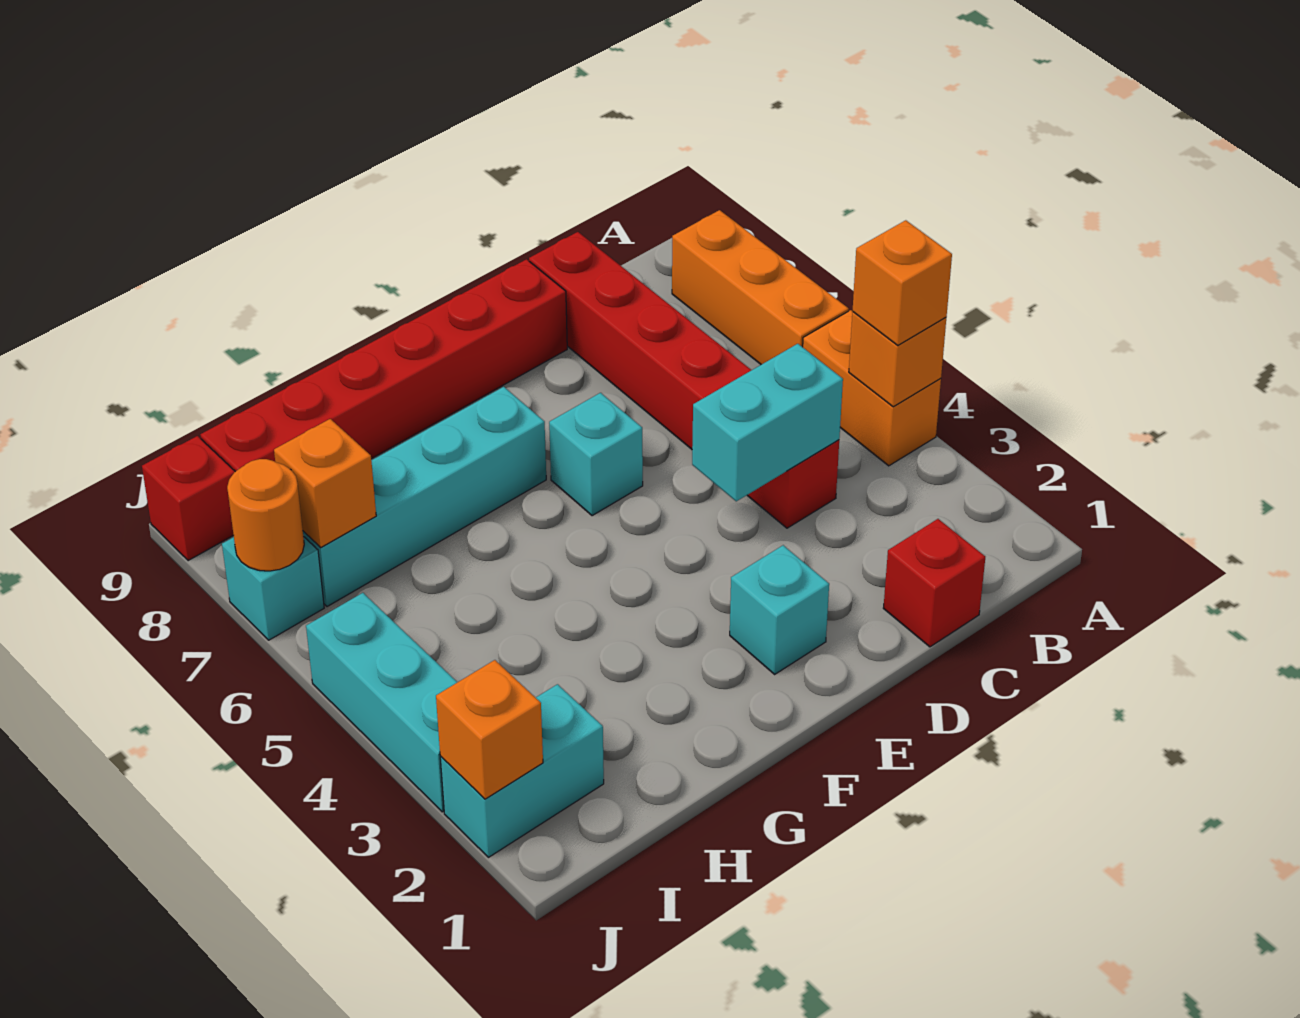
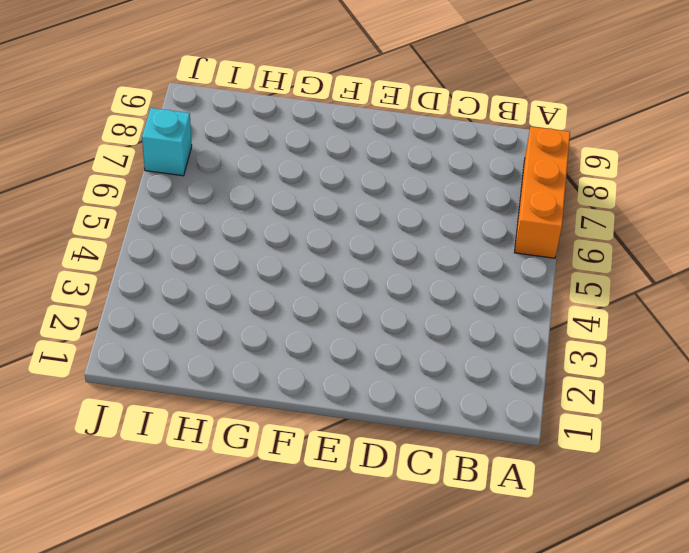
none -> orange 1x2 brick [803,310,941,466]
none -> red 1x1 brick [883,519,985,647]
none -> red 1x6 brick [529,232,839,528]

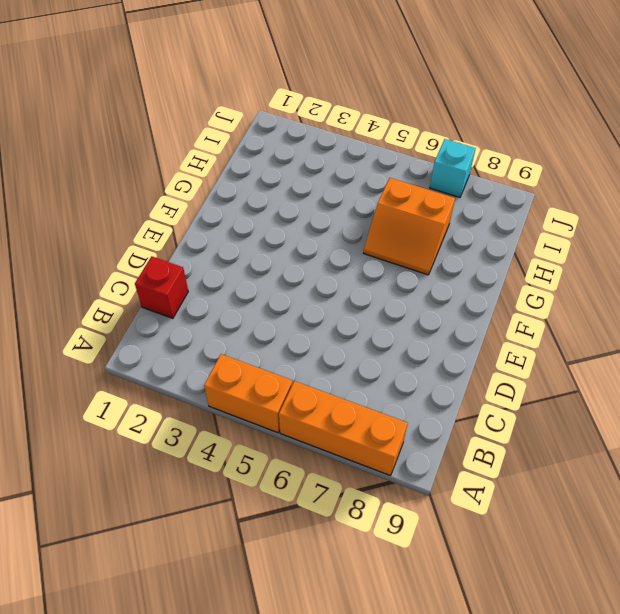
orange 2x2 slope [364,178,455,275] -> cyan 1x4 brick [303,387,546,606]
none -> red 1x6 brick [529,232,839,528]
none -> red 1x6 brick [200,259,567,472]
none -> cyan 1x1 brick [730,545,829,674]

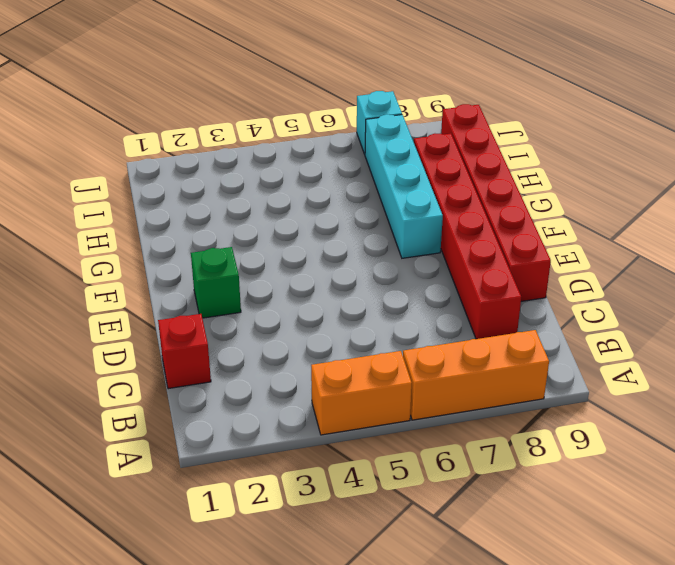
red 1x6 brick [414,134,521,339] -> red 1x6 brick turned to [529,232,839,528]
green 1x1 brick [191,247,241,318] -> cyan 1x1 brick [730,545,829,674]
none -> cyan 1x1 brick [549,393,643,516]
none -> cyan 1x2 brick [440,684,604,857]
none -> cyan 1x3 brick [306,593,457,812]

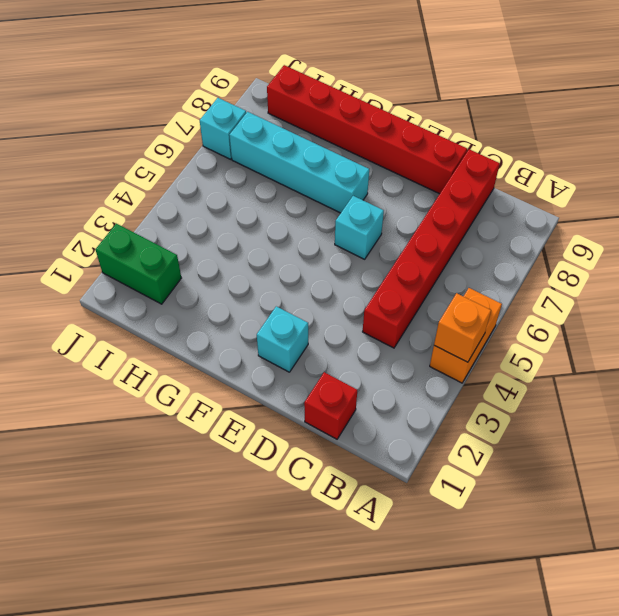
green 1x2 brick [95,224,181,304] -> cyan 1x2 brick [440,684,604,857]
none -> orange 1x3 brick [672,210,849,365]
none -> cyan 1x3 brick [306,593,457,812]
none -> red 1x1 brick [142,436,235,561]

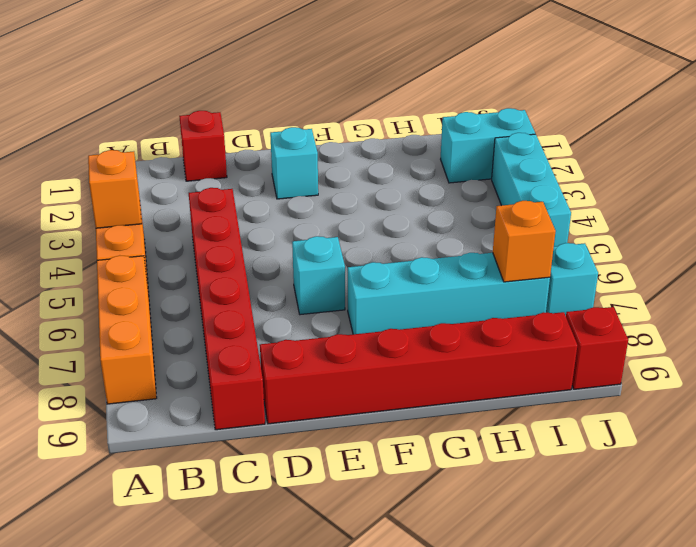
none -> cyan 1x2 brick [692,344,843,501]
none -> orange 1x1 brick [436,660,543,799]
none -> orange 1x1 round brick [227,459,304,571]

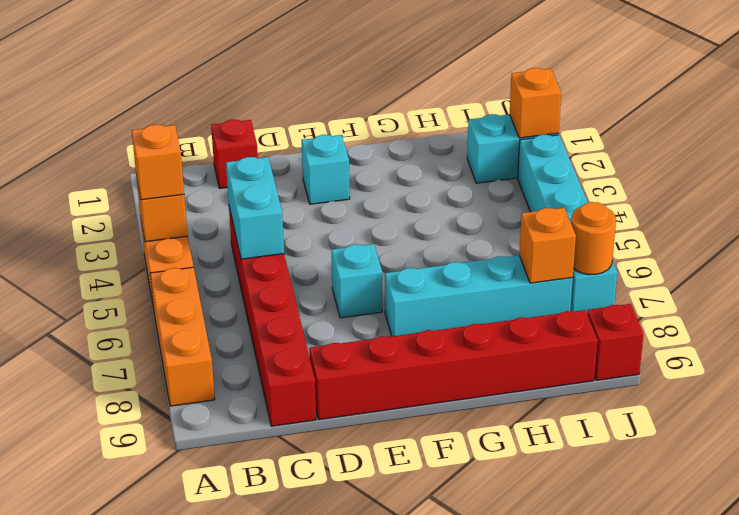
cyan 1x2 brick [226,157,284,259] -> cyan 1x2 brick turned to [692,344,843,501]

